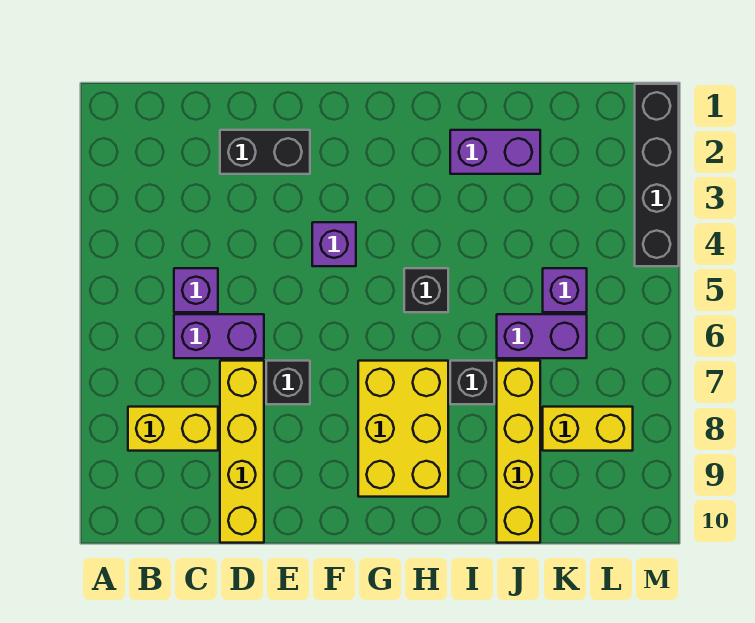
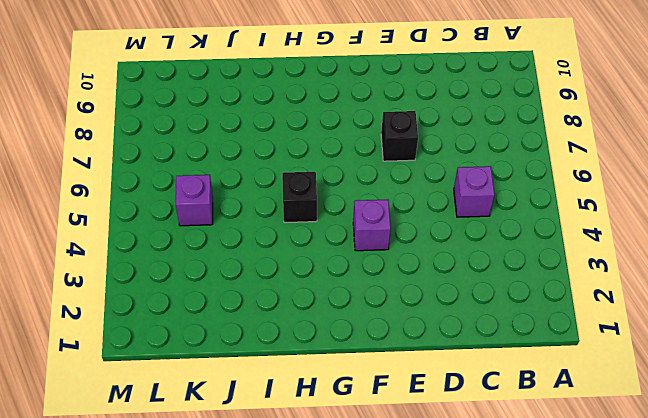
none -> yellow 1x2 brick [128,407,218,451]
none -> purple 1x2 brick [174,314,264,358]
none -> black 1x2 brick [220,130,310,174]

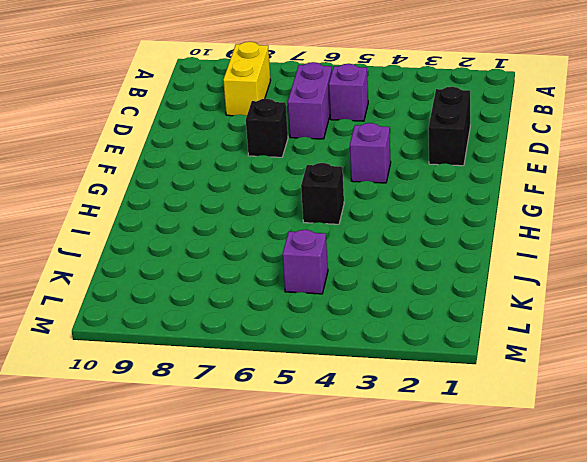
none -> yellow 1x4 brick [220,361,264,543]
none -> yellow 2x3 brick [358,361,448,497]
none -> purple 1x2 brick [450,130,540,174]

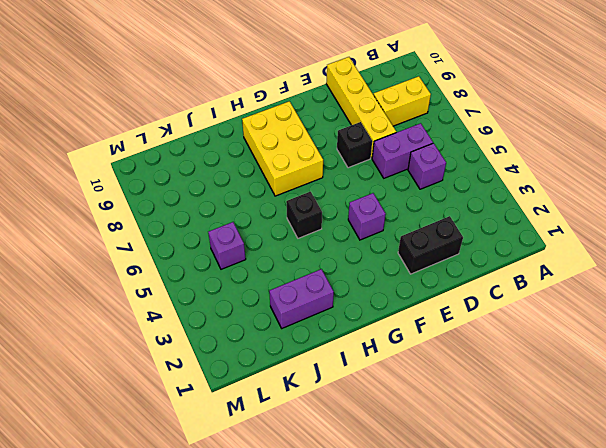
none -> black 1x1 brick [450,361,494,404]
none -> purple 1x2 brick [497,314,587,358]
none -> yellow 1x4 brick [497,361,540,543]

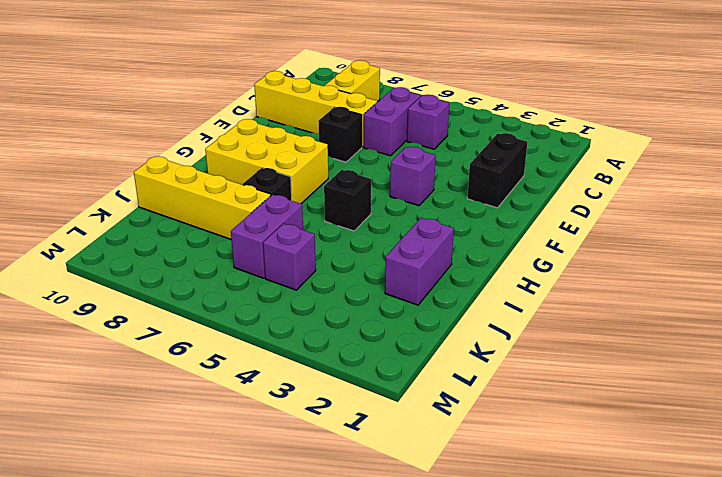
none -> yellow 1x2 brick [543,407,633,451]
none -> black 1x4 brick [635,84,679,266]

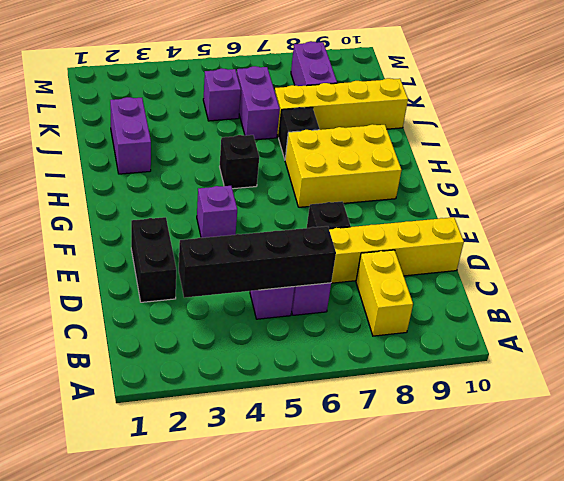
black 1x4 brick [179,226,336,298] -> black 1x4 brick moved to [635,84,679,266]
purple 1x2 brick [291,41,337,86] -> yellow 1x2 brick [543,407,633,451]

